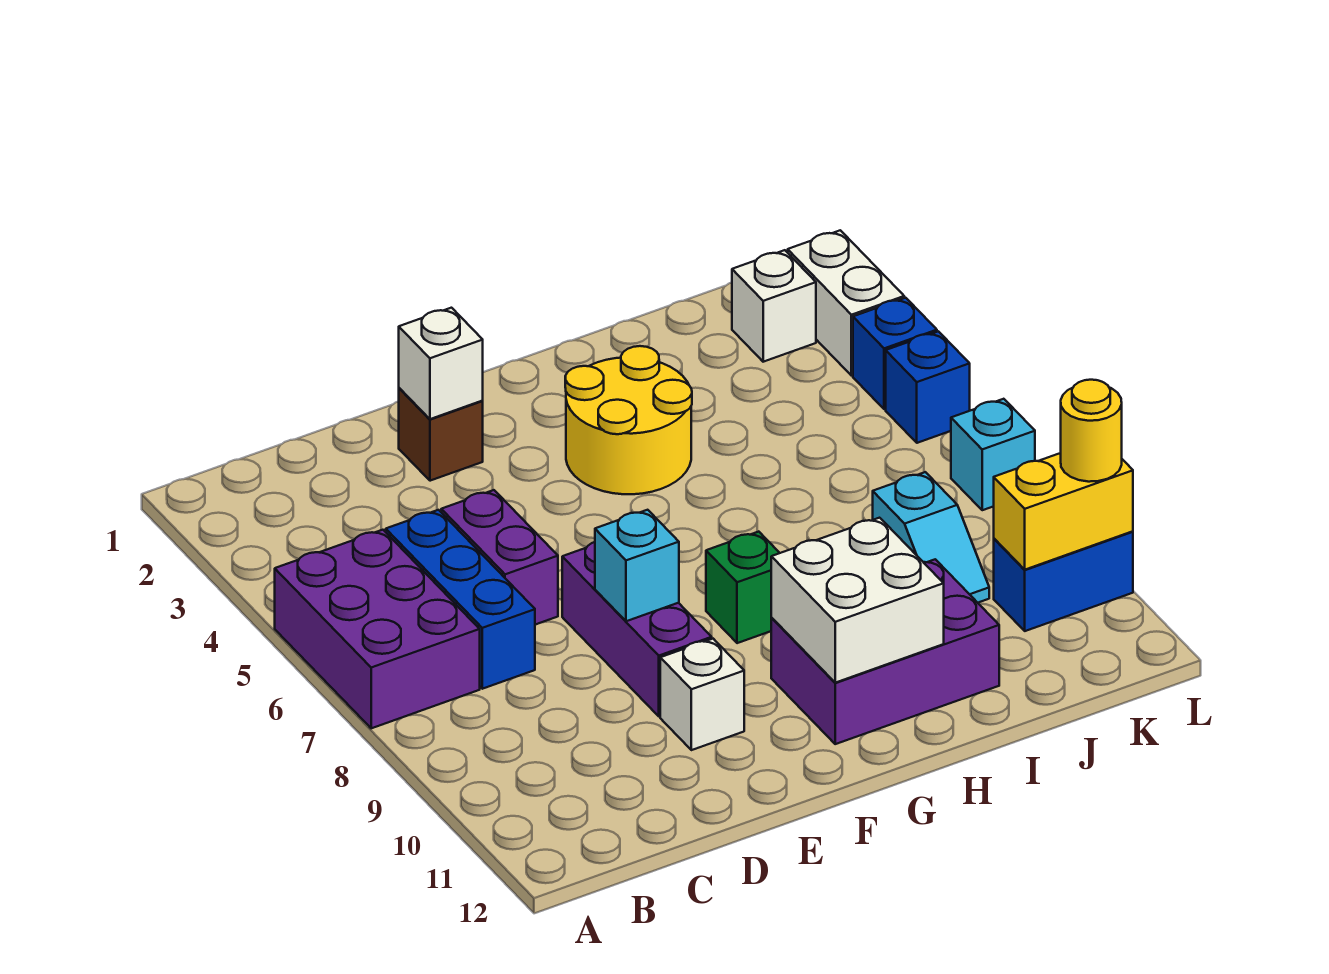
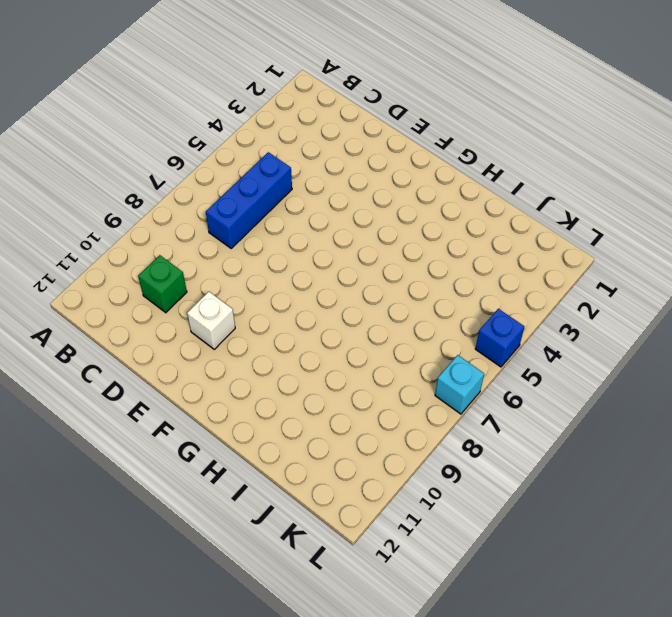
green 1x1 brick [138,255,187,313] -> green 1x1 brick moved to [706,532,779,643]
none -> purple 2x3 brick [275,530,480,728]
none -> purple 1x2 brick [441,490,558,625]
none -> brown 1x1 brick [399,388,483,481]

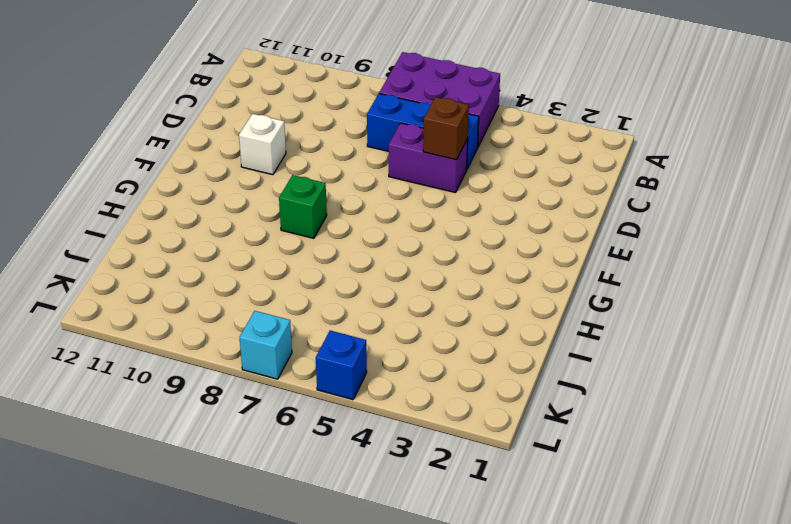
brown 1x1 brick [423,97,469,160] -> brown 1x1 brick moved to [399,388,483,481]
none -> purple 1x3 brick [562,542,712,716]
none -> yellow 2x2 round brick [565,346,692,494]
none -> purple 2x3 brick [771,559,999,744]

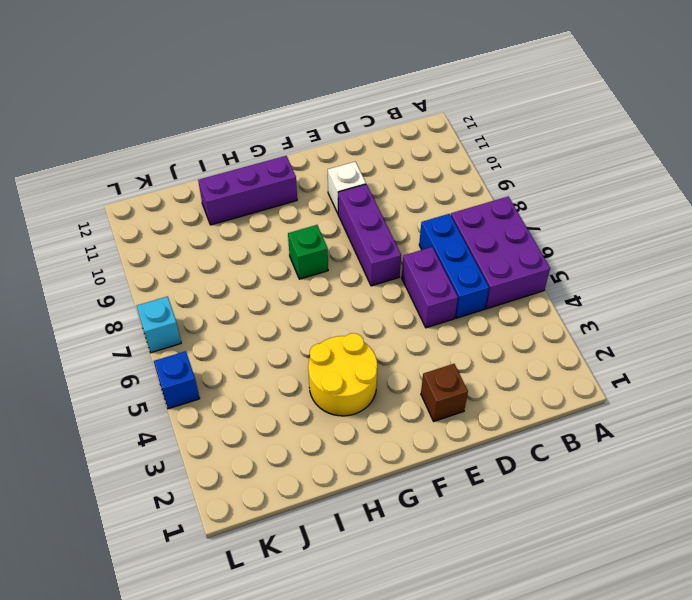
purple 1x3 brick [198,156,297,225] -> purple 2x3 brick [771,559,999,744]
none -> cyan 1x2 slope [873,472,989,603]
none -> white 1x1 brick [732,250,816,362]
none -> blue 1x2 brick [994,531,1133,631]

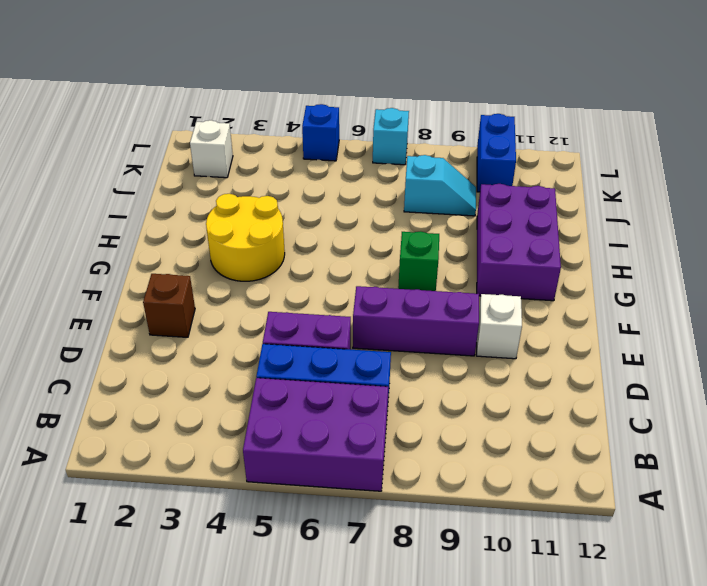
none -> white 1x2 brick [788,230,904,376]
none -> blue 1x1 brick [853,298,937,409]
none -> white 1x1 brick [399,308,483,419]

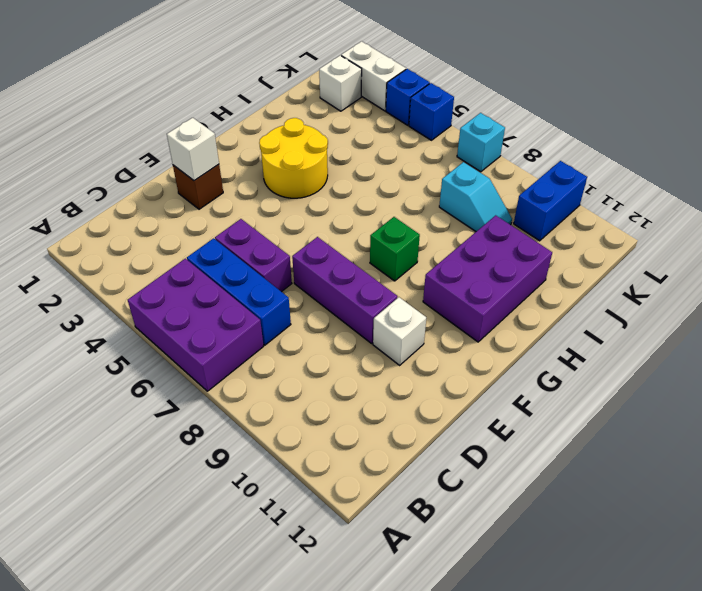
none -> cyan 1x1 brick [595,510,679,621]
none -> white 2x2 brick [771,518,944,683]
none -> yellow 1x2 brick [994,453,1133,570]

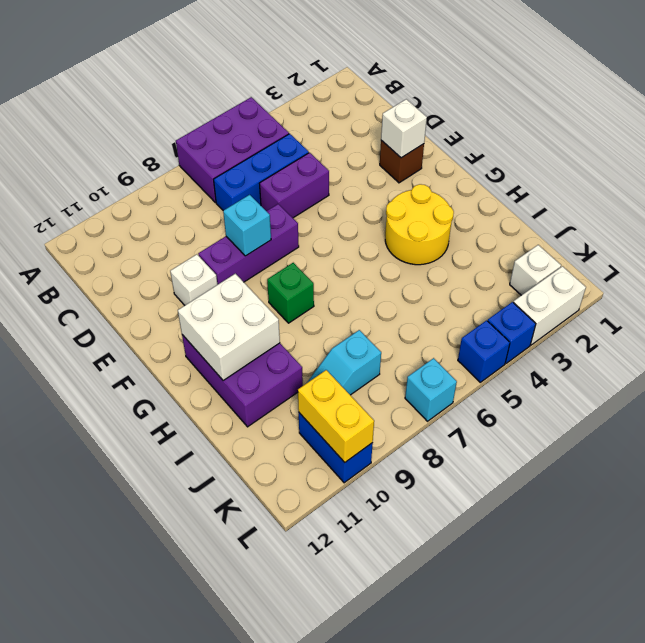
none -> yellow 1x1 round brick [1061,380,1122,482]

